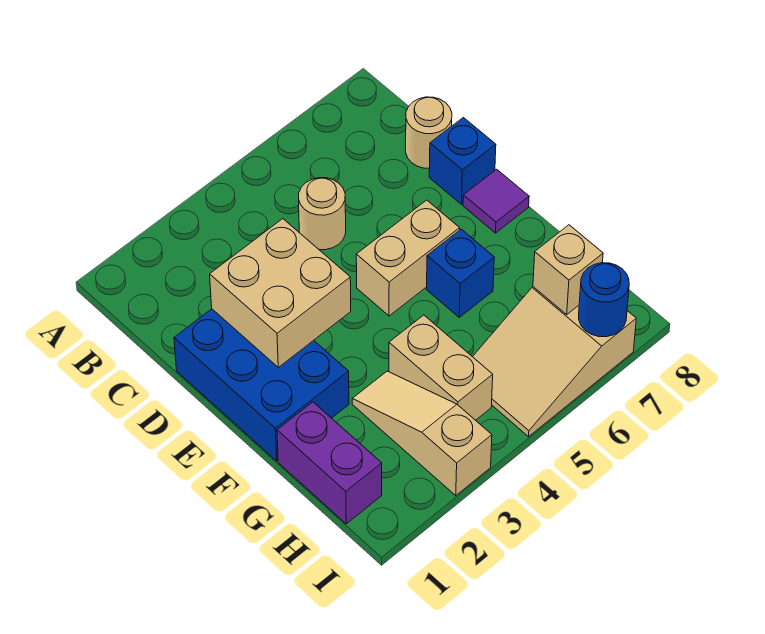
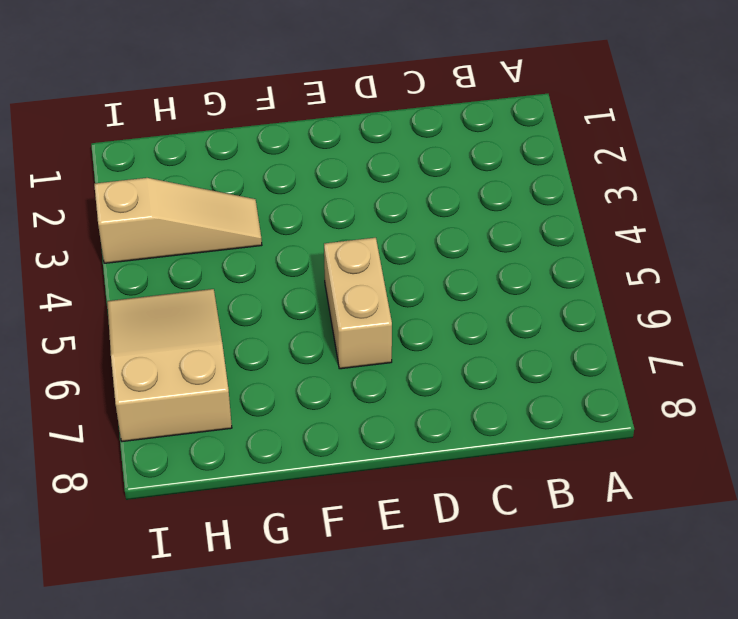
none -> tan 1x1 round brick [299,178,346,250]
none -> tan 1x1 round brick [406,97,452,168]
none -> blue 2x3 brick [174,309,349,461]

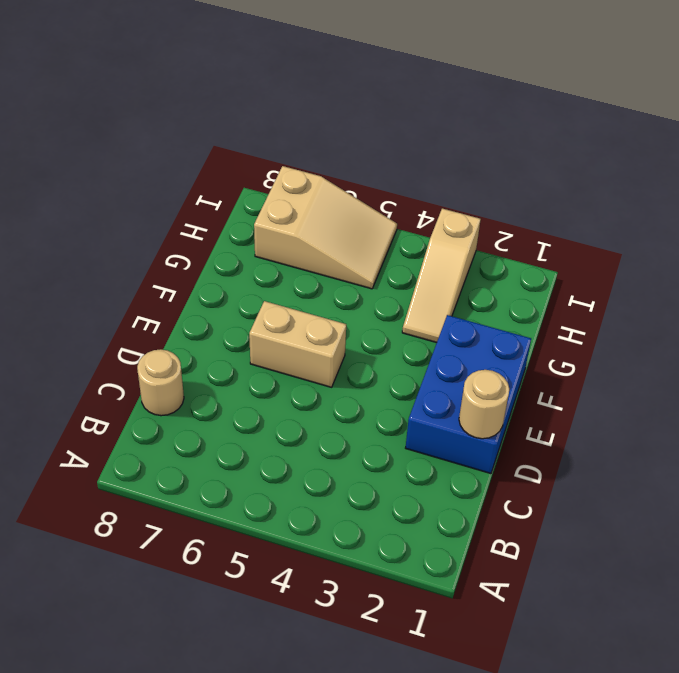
tan 1x1 round brick [459,370,509,439] -> tan 1x1 round brick moved to [299,178,346,250]
none -> blue 1x1 brick [429,118,496,204]
none -> purple 1x1 tile [463,169,529,233]
none -> blue 1x1 brick [427,229,494,317]

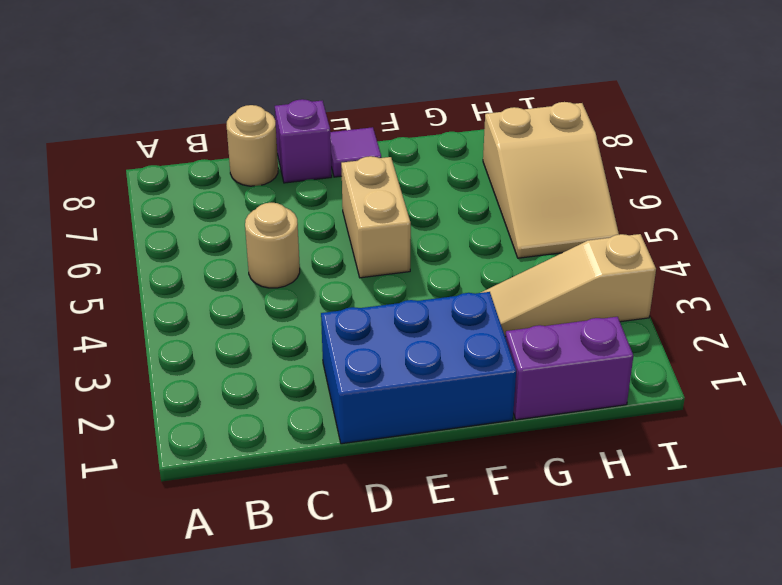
purple 1x1 brick [275,99,332,183] -> blue 1x1 brick [429,118,496,204]
none -> blue 1x1 brick [427,229,494,317]
none -> tan 1x2 brick [389,315,493,420]
none -> tan 2x2 brick [210,219,351,367]

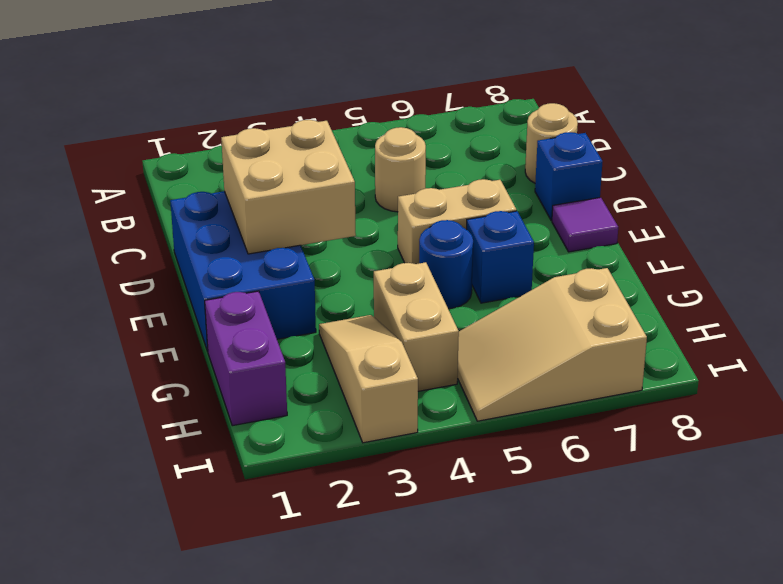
blue 1x1 round brick [419,220,473,309] -> blue 1x1 round brick moved to [579,263,629,337]
none -> tan 1x1 brick [533,225,603,314]

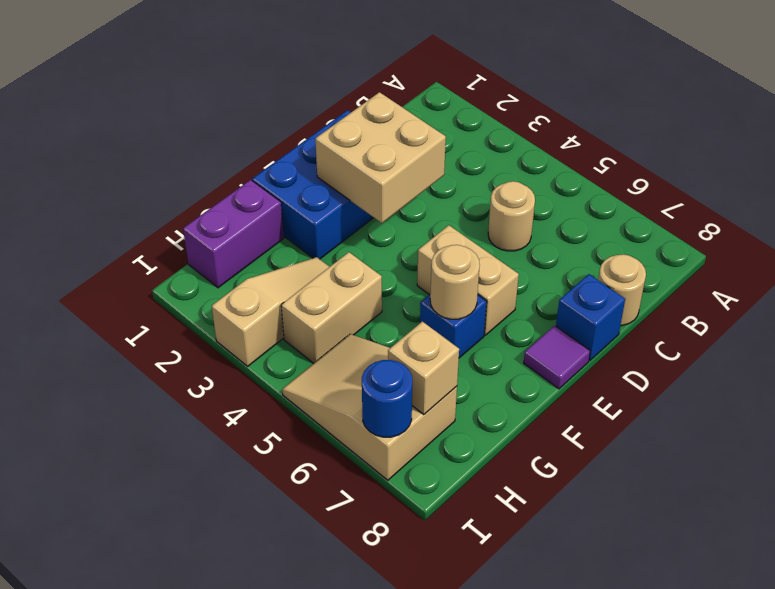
tan 1x1 round brick [430,245,480,319] -> none

